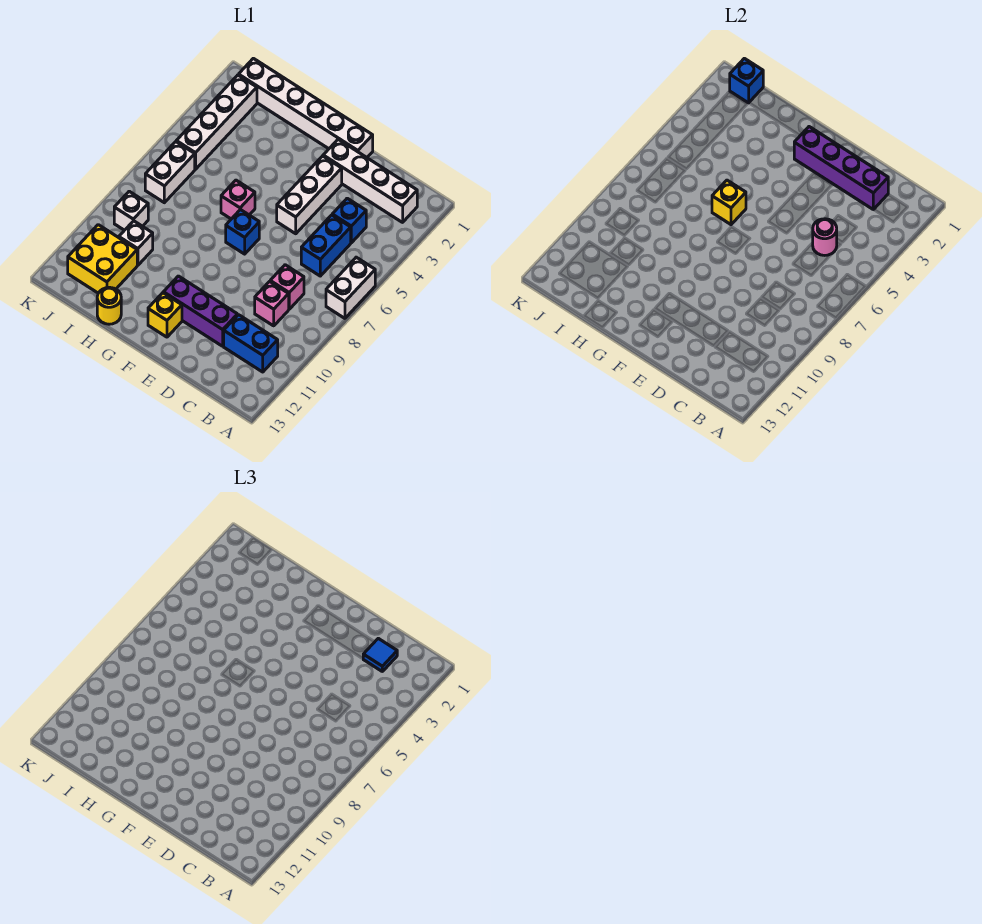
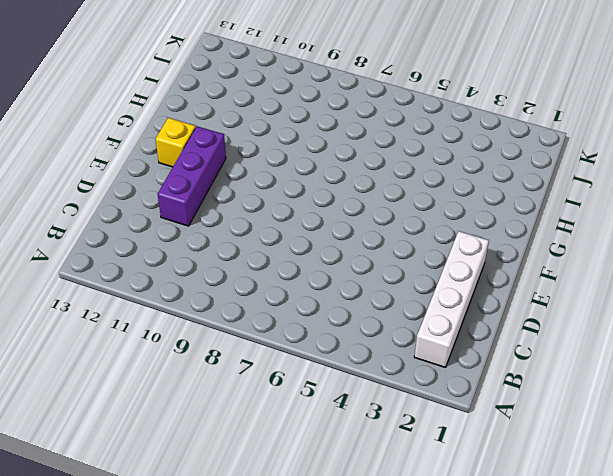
none -> white 1x2 brick [326,257,375,318]
none -> blue 1x2 brick [224,315,278,372]
none -> blue 1x1 brick [332,198,366,243]

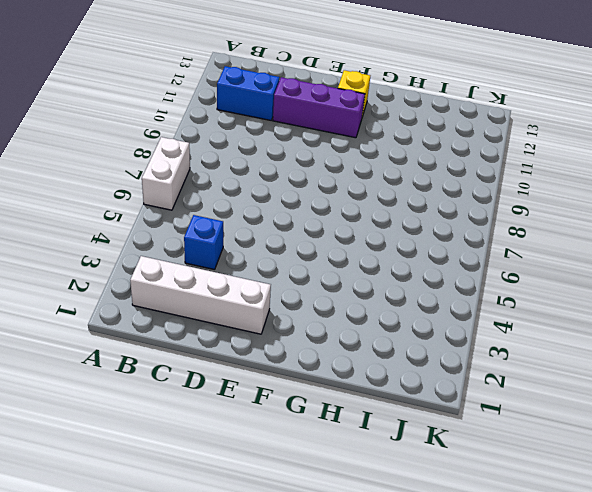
none -> blue 1x2 brick [301,215,351,276]
none -> pink 1x1 brick [270,265,304,309]
none -> pink 1x1 brick [255,281,289,326]

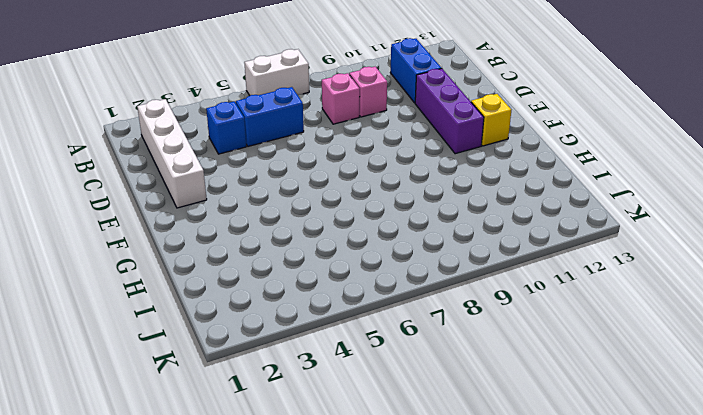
none -> white 1x6 brick [239,58,373,157]
none -> white 1x3 brick [277,156,342,234]
none -> blue 1x1 brick [226,210,259,254]

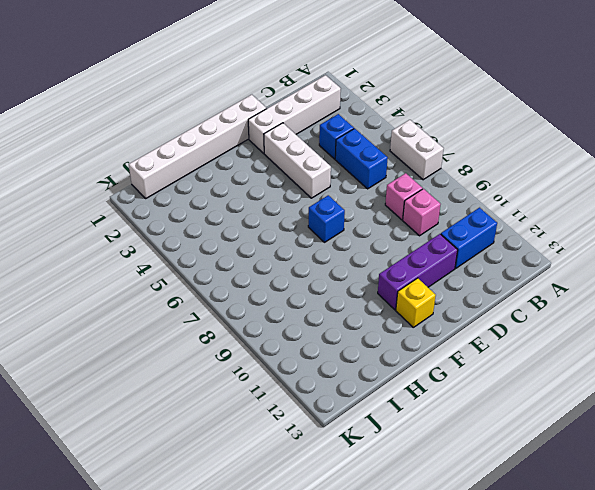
none -> pink 1x1 brick [221,180,255,219]
none -> yellow 1x1 round brick [97,287,121,324]
none -> white 1x1 brick [119,221,153,265]

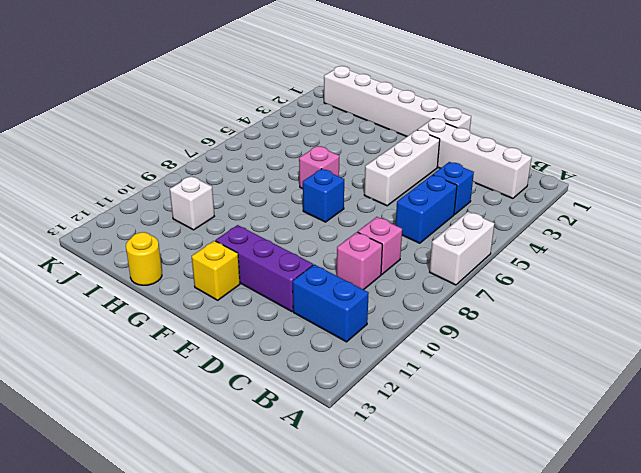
none -> yellow 2x2 brick [68,225,137,293]
none -> white 1x4 brick [176,75,257,169]
none -> white 1x2 brick [145,142,195,203]

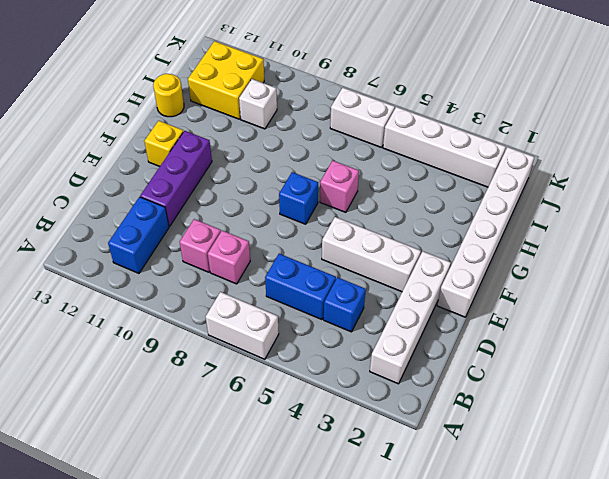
none -> white 1x1 brick [114,191,148,230]
none -> purple 1x4 brick [794,127,888,210]
none -> pink 1x1 round brick [813,219,837,255]

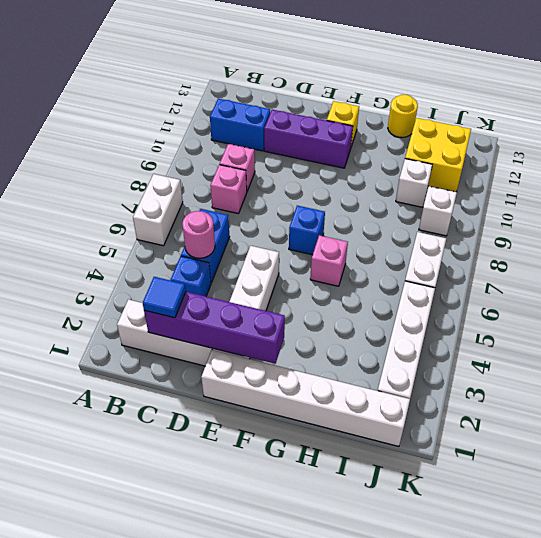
none -> yellow 1x1 brick [712,180,746,224]
none -> blue 1x1 brick [730,58,763,103]

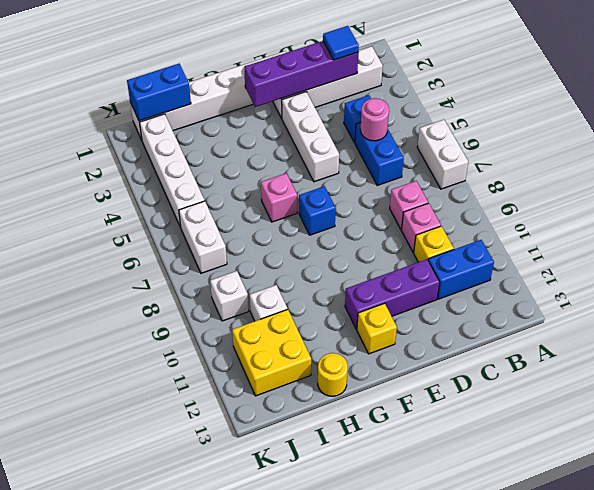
yellow 1x1 brick [414,226,454,262] -> yellow 1x1 brick moved to [712,180,746,224]
blue 1x2 brick [127,64,191,121] -> blue 1x1 brick [730,58,763,103]

